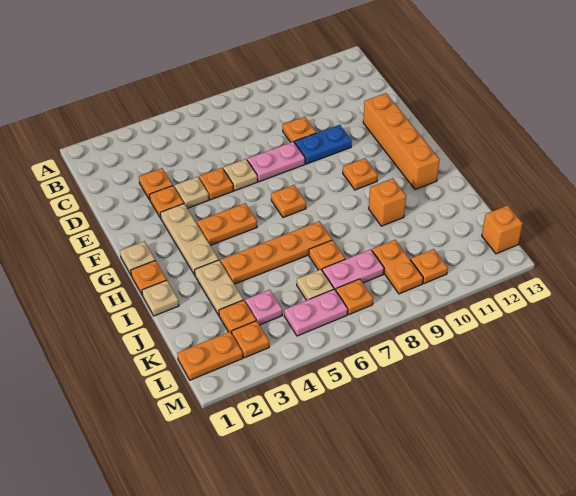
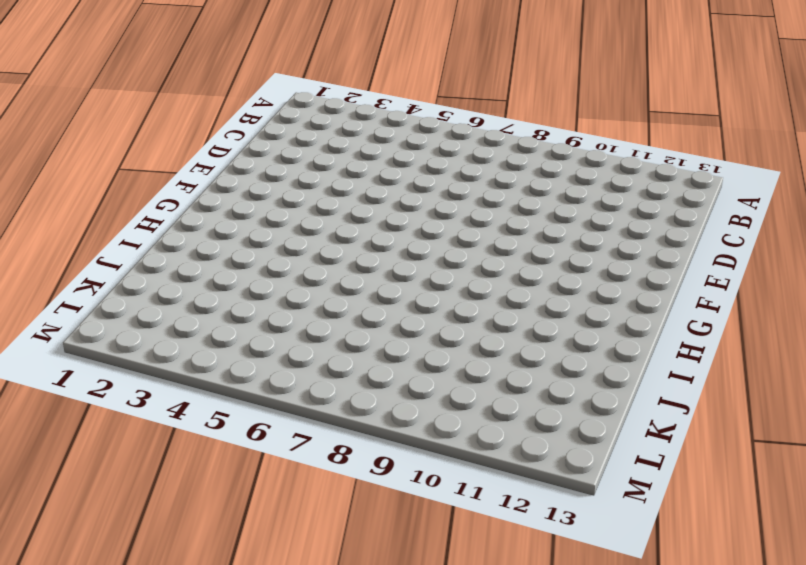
none -> orange 1x1 plate [139,168,173,200]
none -> orange 1x1 plate [283,117,316,143]
none -> orange 1x1 plate [149,186,184,218]
none -> tan 1x1 plate [174,177,209,208]

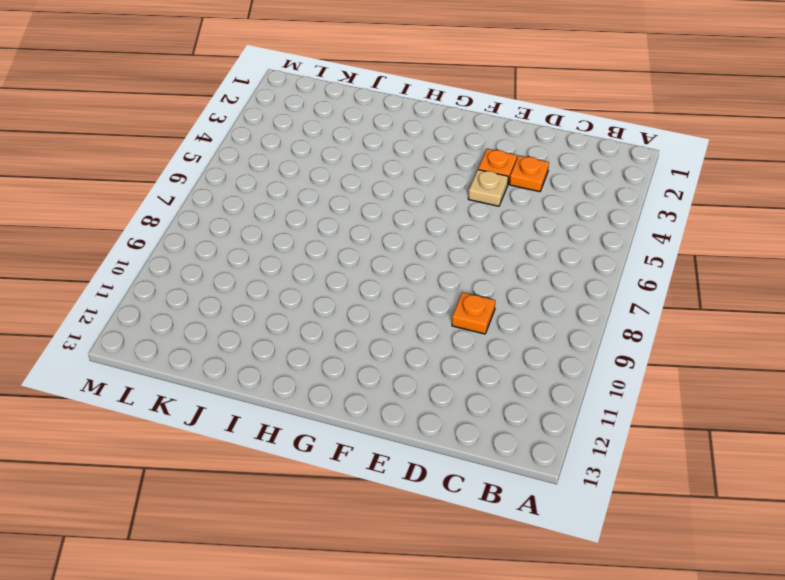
none -> orange 1x1 plate [199,168,233,200]
none -> tan 1x1 plate [223,159,258,191]
none -> pink 1x2 plate [247,142,305,182]
none -> blue 1x2 plate [295,125,352,164]

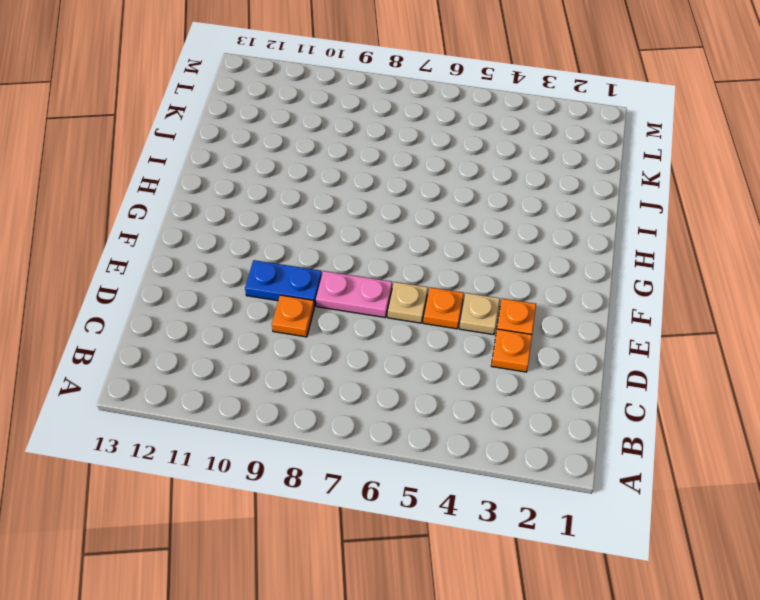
none -> orange 1x4 brick [363,93,440,190]
none -> tan 1x3 plate [160,204,219,275]
none -> tan 1x1 plate [120,241,155,276]
none -> orange 1x2 plate [197,203,257,245]

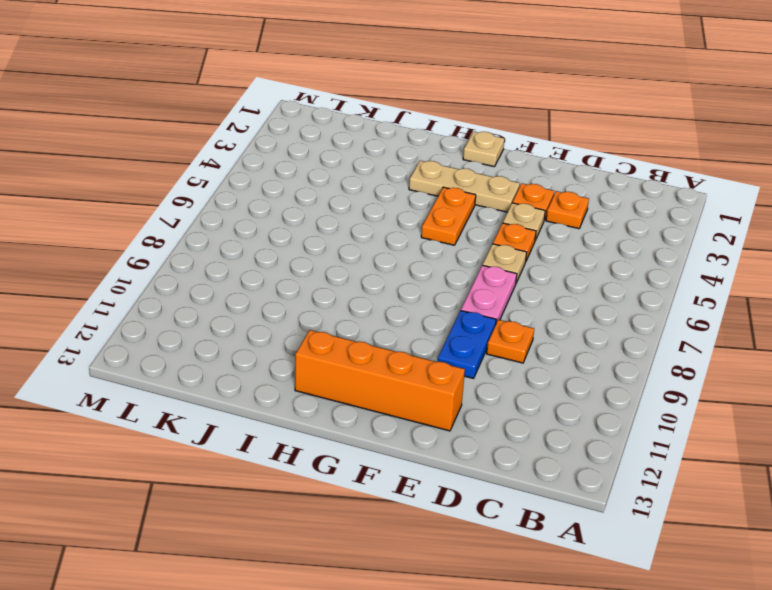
none -> orange 1x1 plate [271,185,306,218]
none -> orange 1x1 plate [343,158,378,190]
none -> orange 1x1 plate [131,260,167,295]
none -> tan 1x1 plate [142,280,179,316]

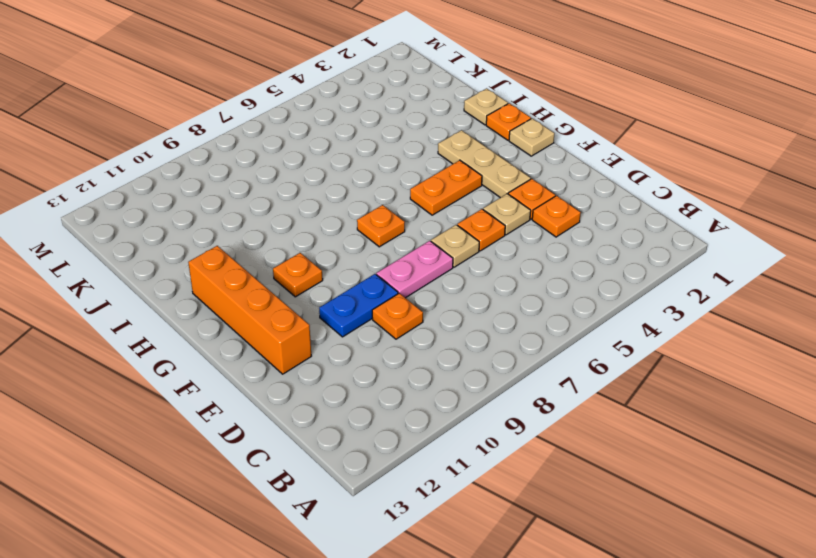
none -> tan 1x2 plate [195,260,243,315]
none -> orange 1x4 plate [220,221,332,284]
none -> orange 1x1 brick [369,178,406,226]
none -> orange 1x1 plate [309,240,345,270]

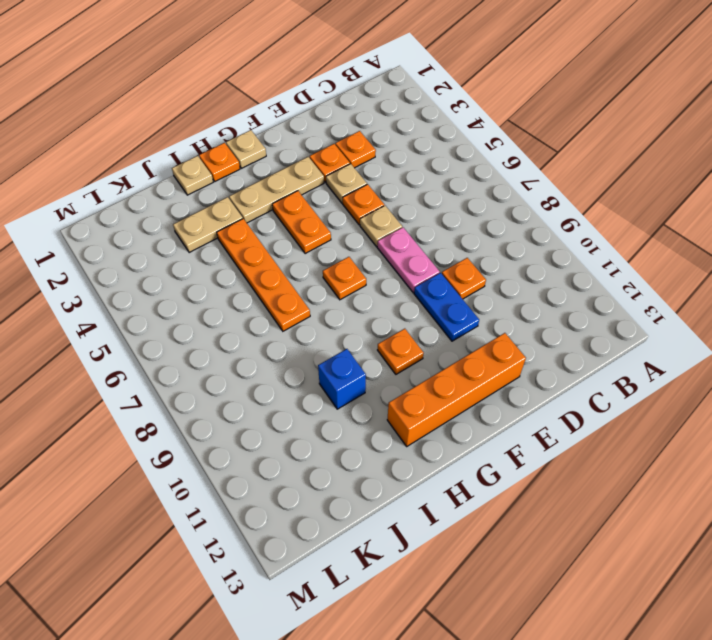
blue 1x1 brick [318,349,366,409] -> orange 1x1 brick [369,178,406,226]
none -> orange 1x1 plate [309,240,345,270]
none -> orange 1x1 plate [219,300,256,333]
none -> pink 1x1 plate [245,290,282,325]
none -> tan 1x1 plate [297,269,334,300]

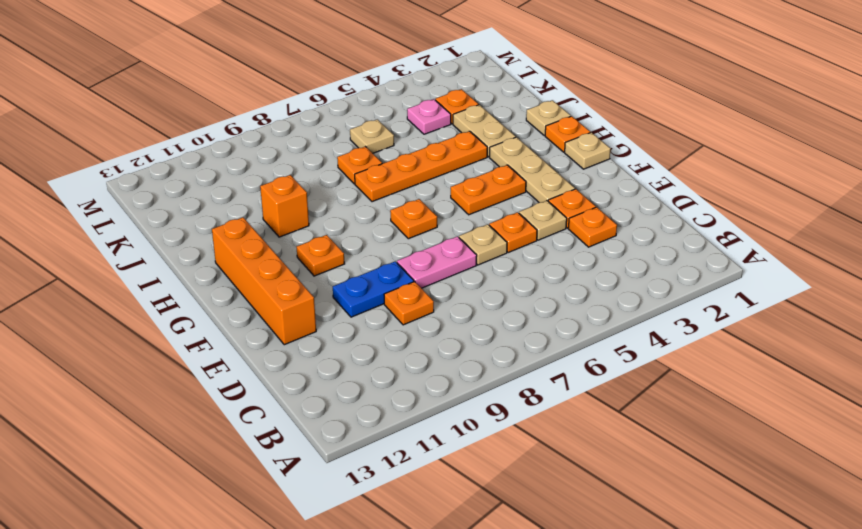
none -> pink 1x2 plate [322,249,384,290]
none -> orange 1x2 plate [372,240,423,294]
none -> orange 1x2 plate [177,332,243,380]
none -> orange 1x1 plate [232,321,269,358]

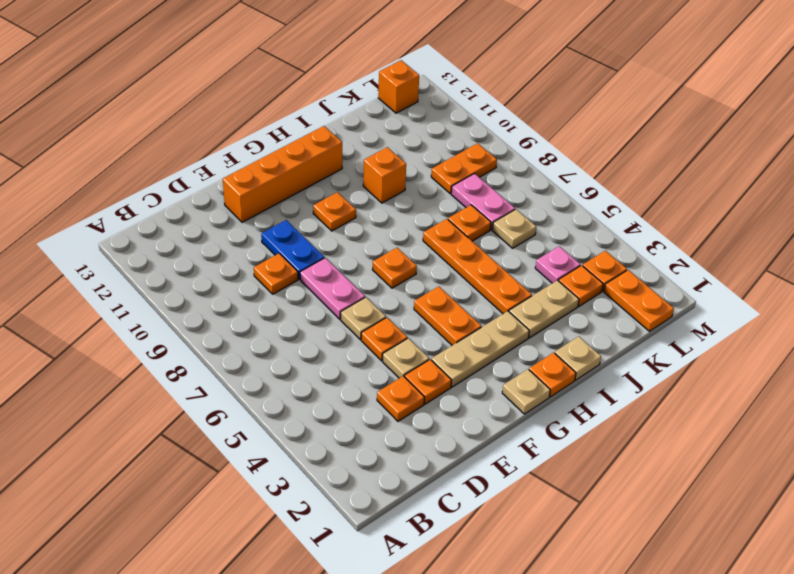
none -> pink 1x2 plate [284,289,348,336]
none -> orange 1x1 plate [336,279,373,315]
none -> orange 1x1 plate [411,249,448,284]

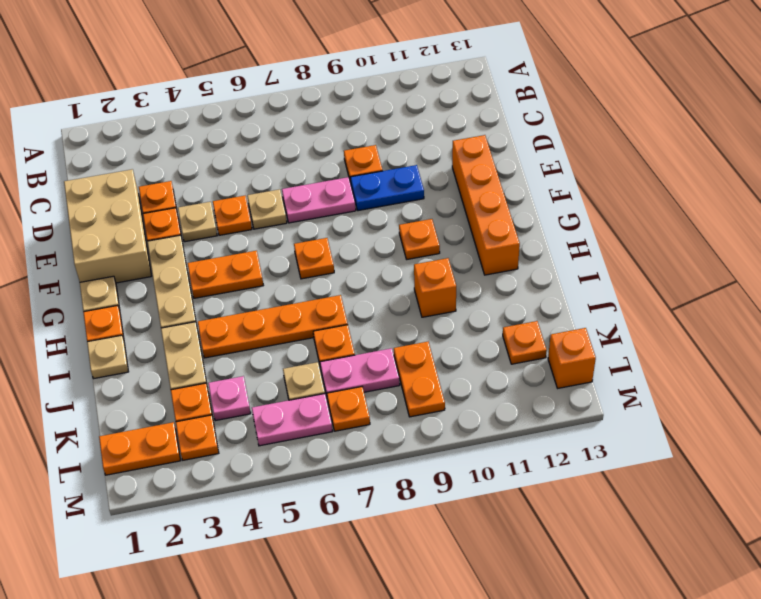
tan 2x3 brick [64,169,151,283] -> none
orange 1x1 plate [503,321,547,364] -> orange 1x1 plate moved to [411,249,448,284]

